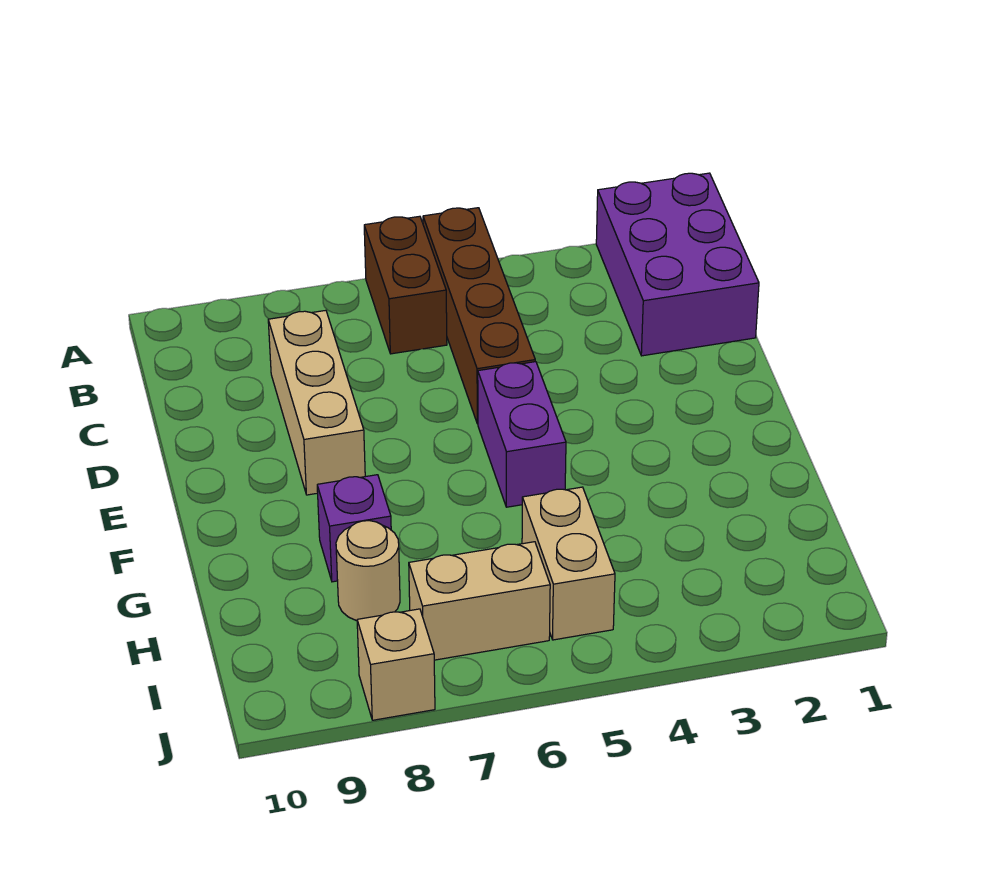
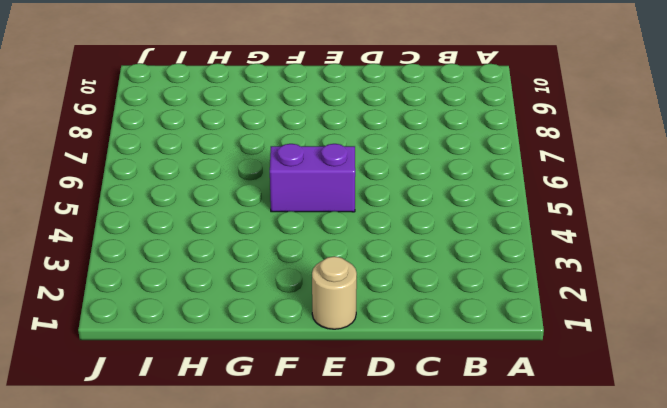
tan 1x1 round brick [312,256,357,329] -> tan 1x1 round brick moved to [336,521,400,621]
none -> purple 2x3 brick [596,173,759,356]
none -> brown 1x4 brick [423,208,535,424]

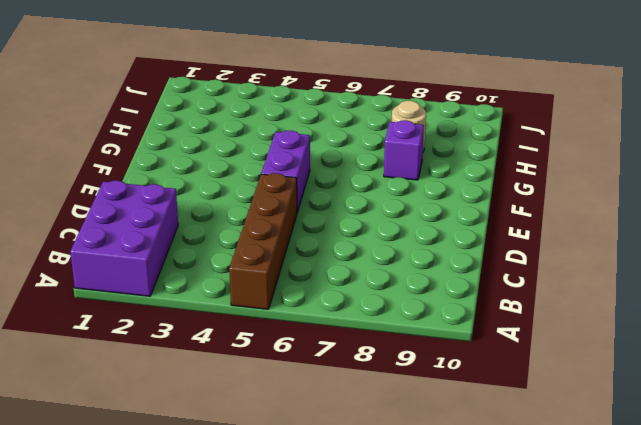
none -> brown 1x2 brick [364,216,447,354]
none -> tan 1x3 brick [268,310,365,495]

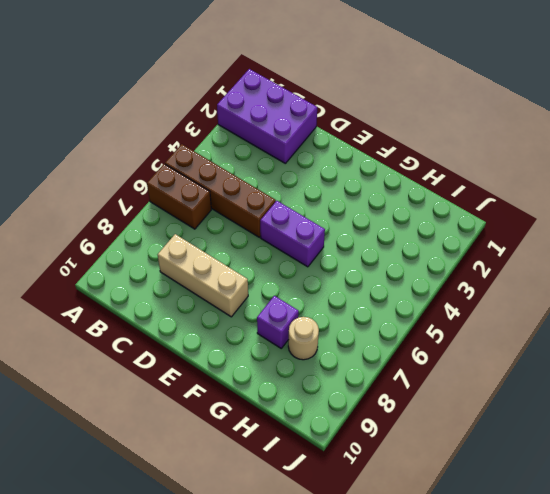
none -> tan 1x2 brick [522,487,615,640]
none -> tan 1x2 brick [409,542,550,660]

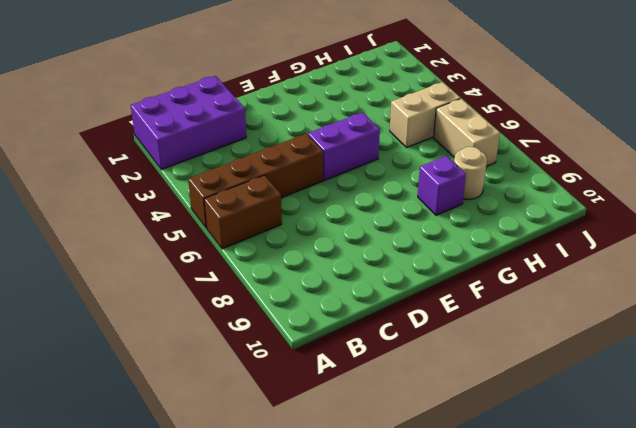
none -> tan 1x3 brick [268,310,365,495]
none -> tan 1x1 brick [357,609,435,720]

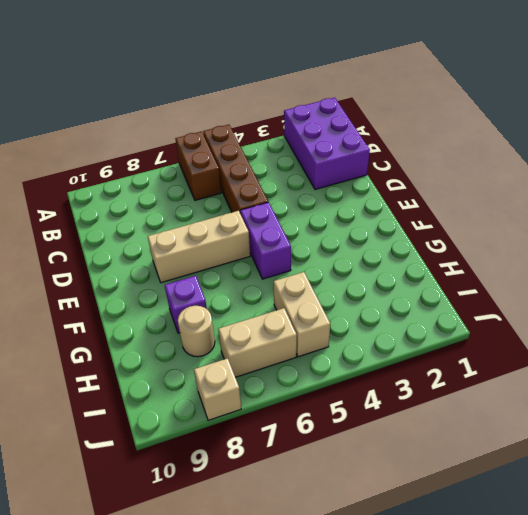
tan 1x3 brick [148,211,250,283] -> tan 1x3 brick turned to [268,310,365,495]

